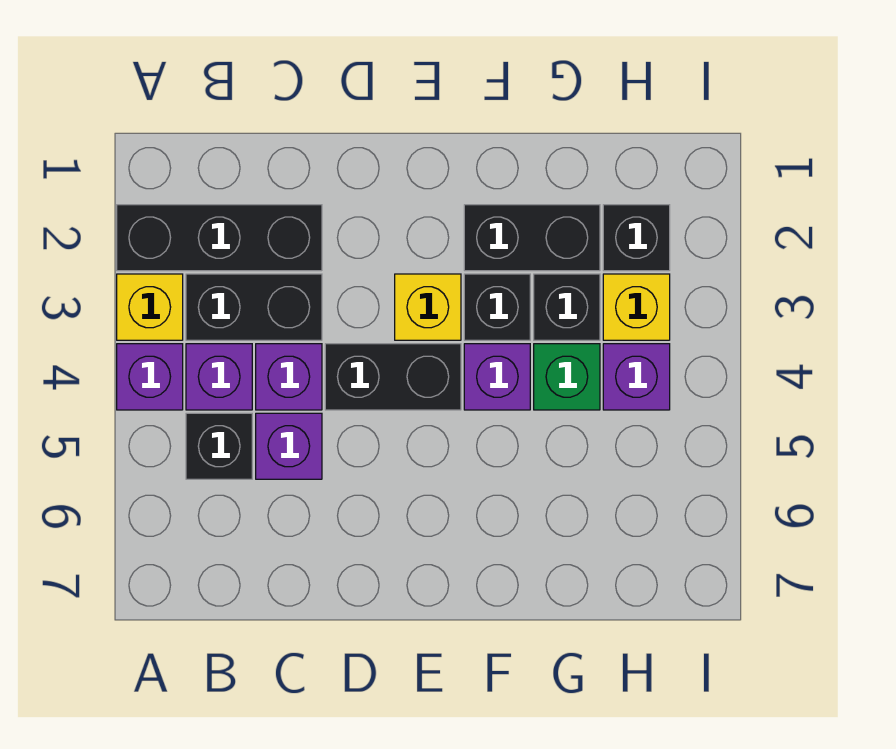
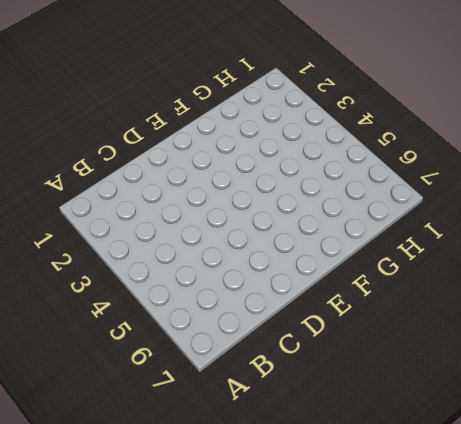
none -> black 1x3 brick [117,205,322,271]
none -> yellow 1x1 brick [117,274,183,340]
none -> purple 1x1 brick [117,344,183,410]

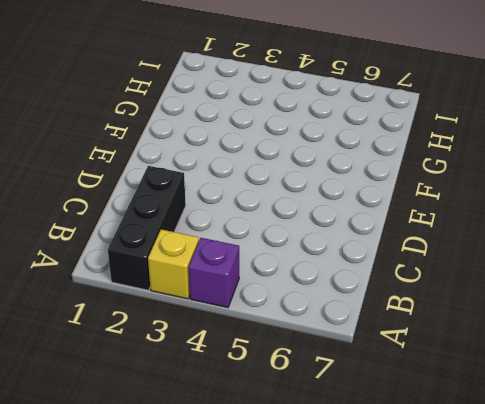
none -> black 1x2 brick [186,274,322,340]
none -> purple 1x1 brick [186,344,252,410]
none -> black 1x1 brick [186,413,252,479]

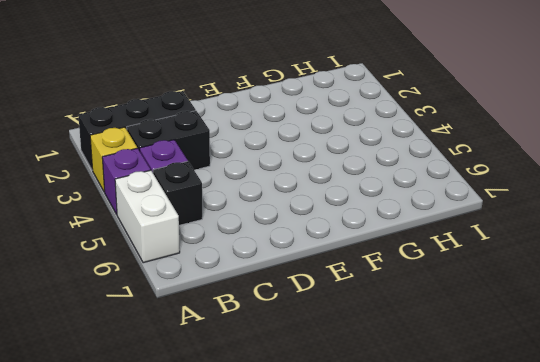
white 1x2 brick [115,170,180,263] -> none
none -> purple 1x1 brick [256,344,322,410]
none -> purple 1x1 brick [256,413,322,479]
none -> black 1x2 brick [325,344,461,410]

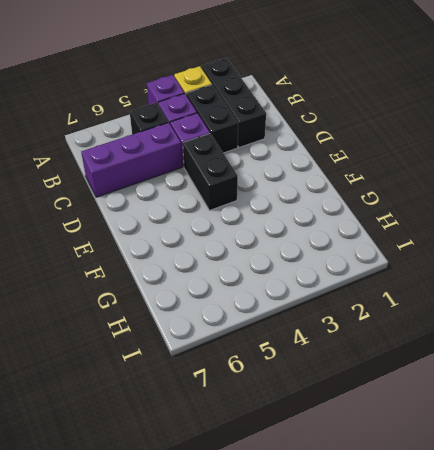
purple 1x3 brick [81,122,182,197] -> purple 1x1 brick [256,413,322,479]
none -> yellow 1x1 brick [395,274,461,340]
none -> black 1x2 brick [464,205,600,271]
none -> black 1x1 brick [464,274,530,340]

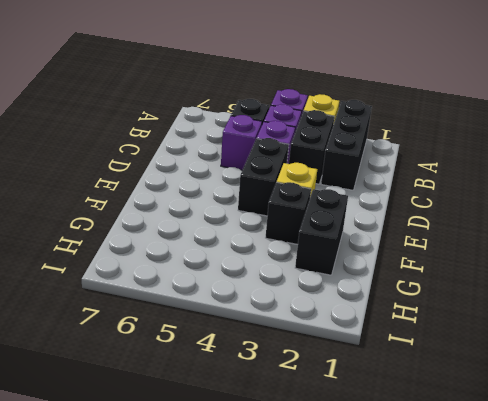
none -> purple 1x1 brick [464,344,530,410]
none -> black 1x1 brick [534,274,600,340]
none -> green 1x1 brick [534,344,600,410]

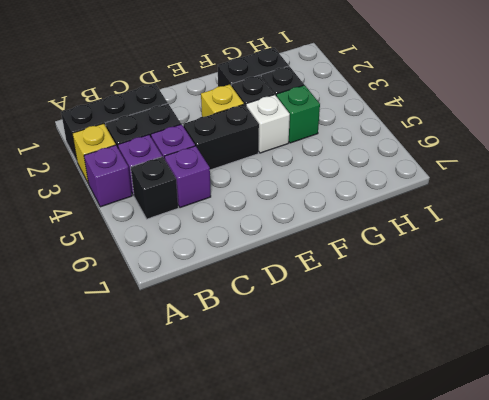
white 1x1 brick [246,95,290,153] -> purple 1x1 brick [464,344,530,410]
none -> black 1x1 brick [603,205,670,271]
none -> yellow 1x1 brick [603,274,670,340]
none -> purple 1x1 brick [603,344,670,410]

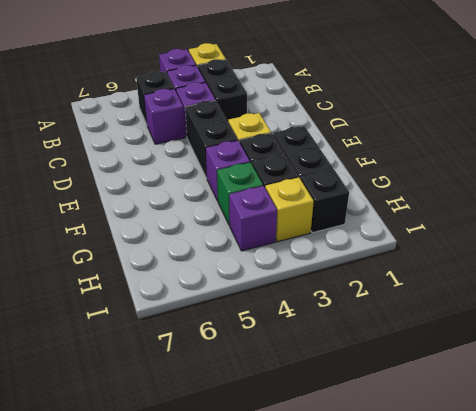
none -> black 1x3 brick [117,205,322,271]

